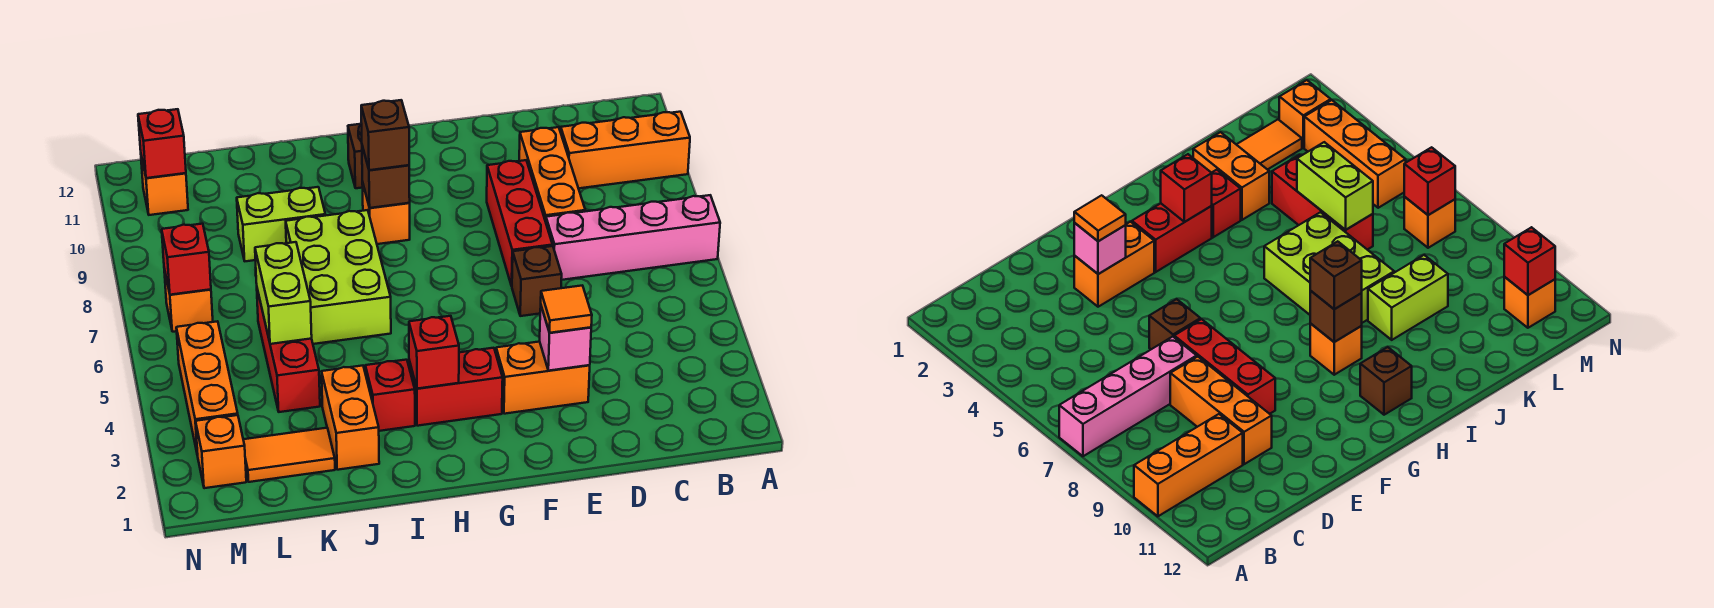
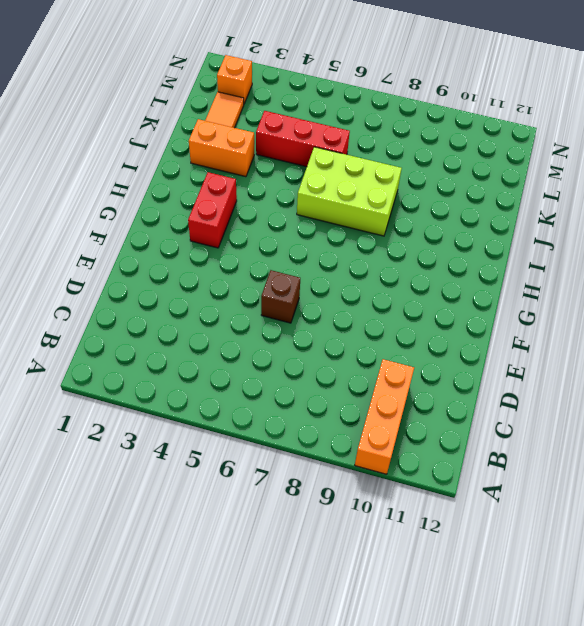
none -> pink 1x4 brick [546,195,720,280]
none -> orange 1x3 brick [519,127,585,222]
none -> orange 1x2 brick [496,342,590,414]

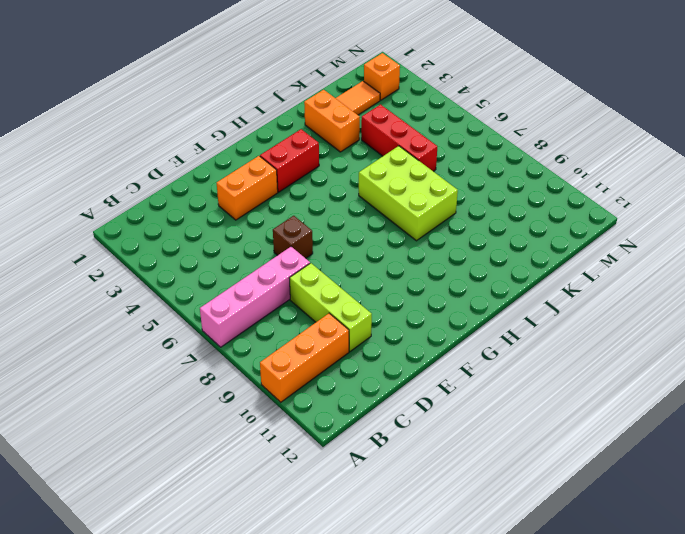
lime 1x3 brick [289,263,372,351] -> orange 1x3 brick [519,127,585,222]
none -> red 1x3 brick [487,160,553,286]
none -> orange 1x1 brick [362,182,410,244]
none -> brown 1x1 brick [348,124,363,188]

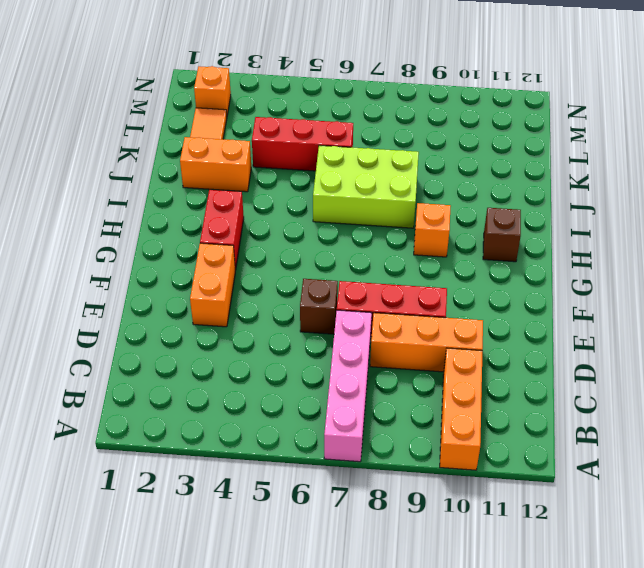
none -> red 1x1 brick [365,360,415,431]
none -> lime 1x2 brick [237,187,325,261]
none -> orange 1x3 brick [176,321,238,456]

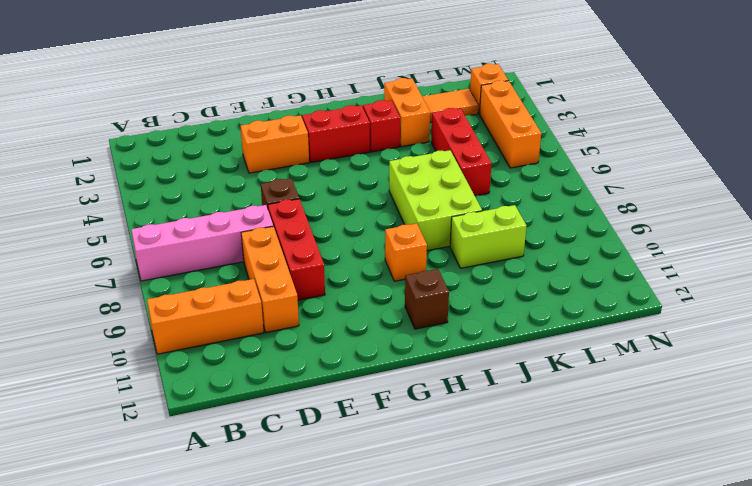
none -> orange 1x1 brick [164,269,213,332]
none -> orange 1x1 brick [141,156,188,215]
none -> pink 1x1 brick [540,307,591,371]

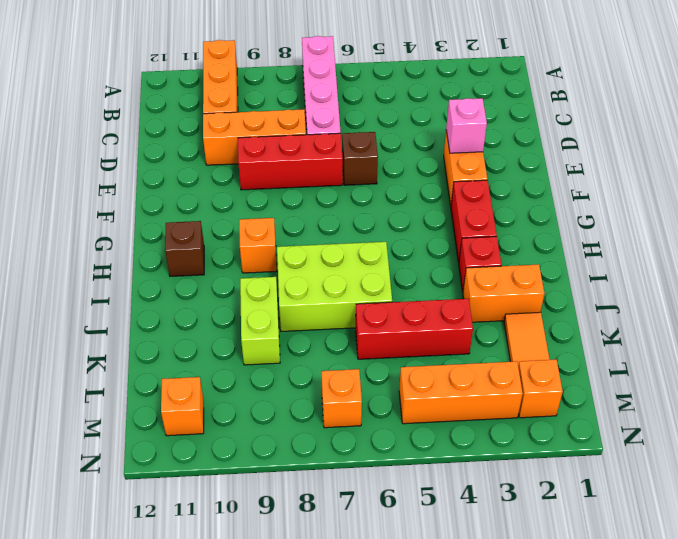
none -> red 1x1 brick [409,316,459,389]
none -> brown 1x1 brick [362,146,410,208]
none -> lime 1x2 brick [255,242,312,344]

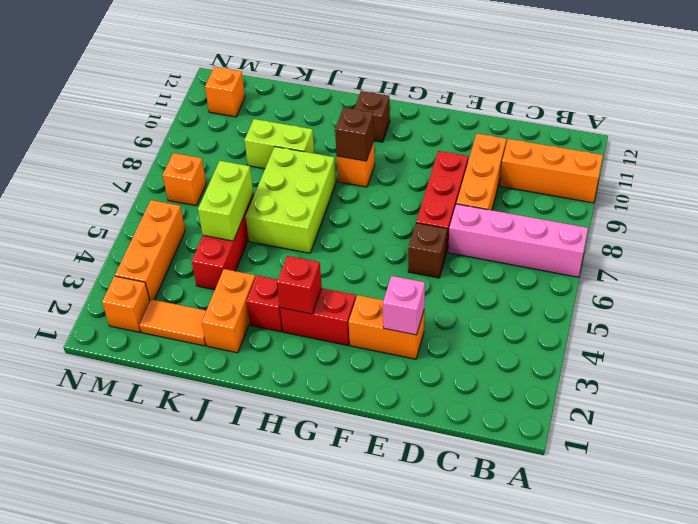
none -> red 1x1 brick [162,224,211,295]
none -> red 1x1 brick [138,109,186,178]
none -> orange 1x1 tile [541,286,592,333]

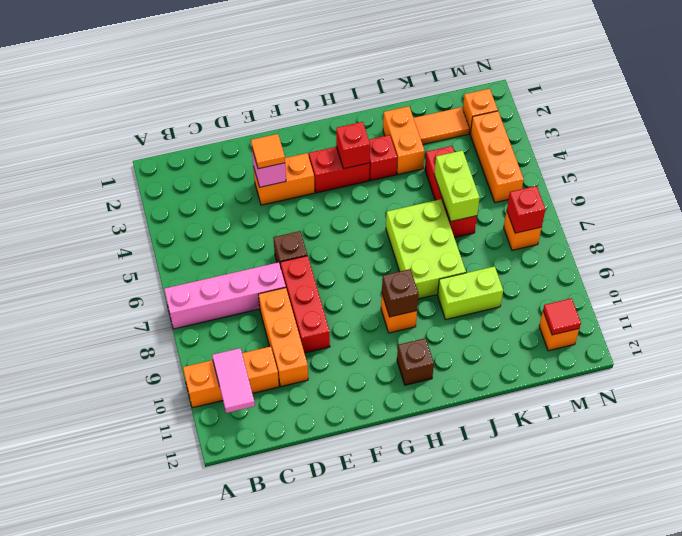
pink 1x2 tile [212,348,255,413] -> none
red 1x1 tile [543,298,581,335] -> red 1x1 brick [138,109,186,178]
none -> brown 1x1 brick [361,100,409,170]

